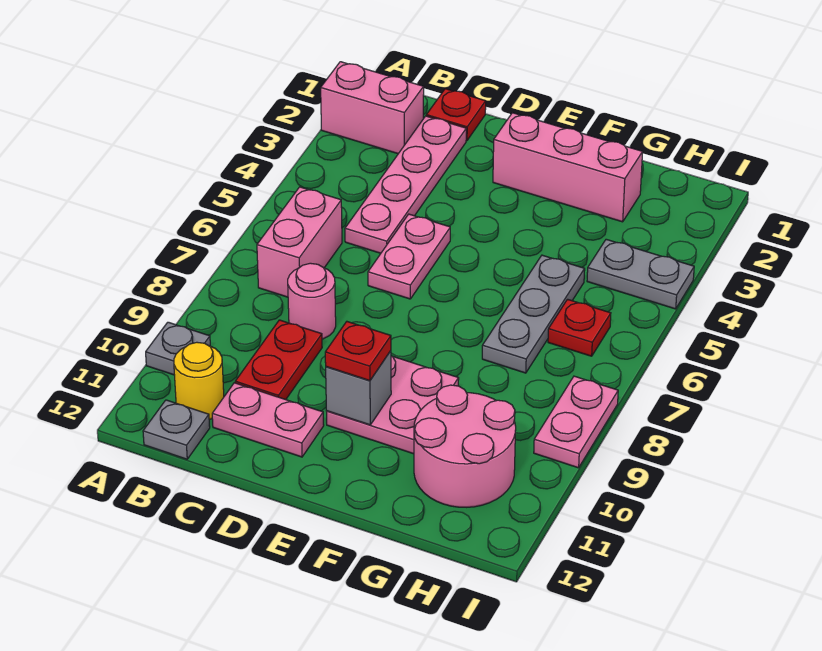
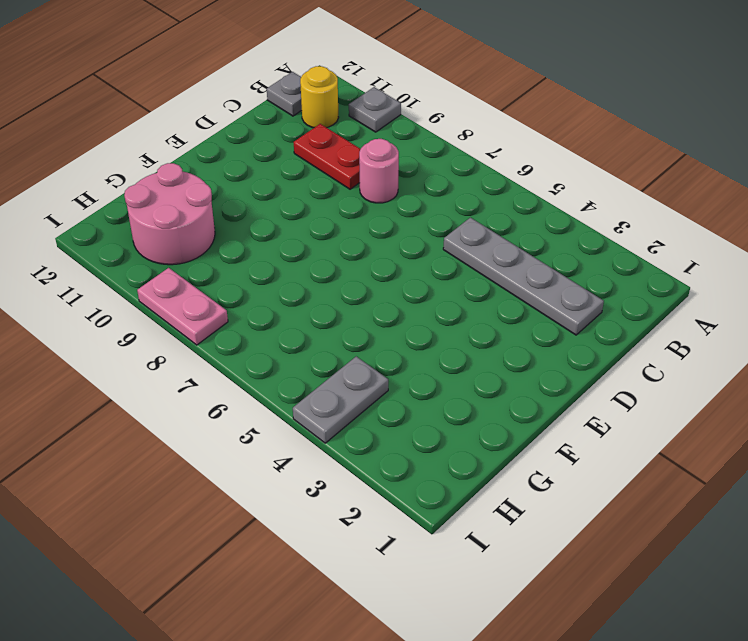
grey 1x4 plate [443,218,604,335] -> pink 1x4 plate [345,116,466,253]
none -> pink 1x2 brick [321,62,424,154]
none -> pink 1x2 brick [257,187,342,297]
none -> red 1x1 plate [426,89,486,141]

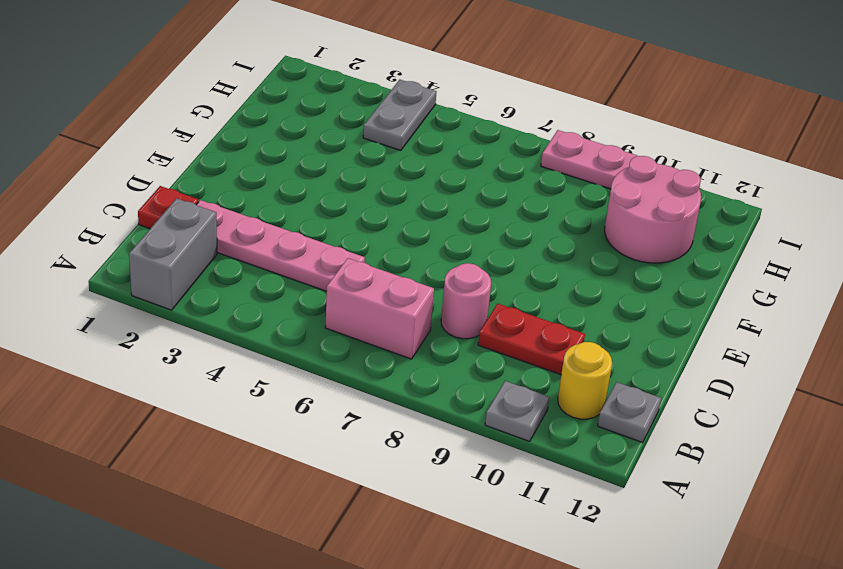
grey 1x2 brick [129,198,217,310] -> pink 1x2 brick [321,62,424,154]
none -> pink 1x2 plate [212,383,324,457]
none -> pink 1x2 plate [368,214,450,299]
none -> pink 1x3 brick [493,113,643,222]

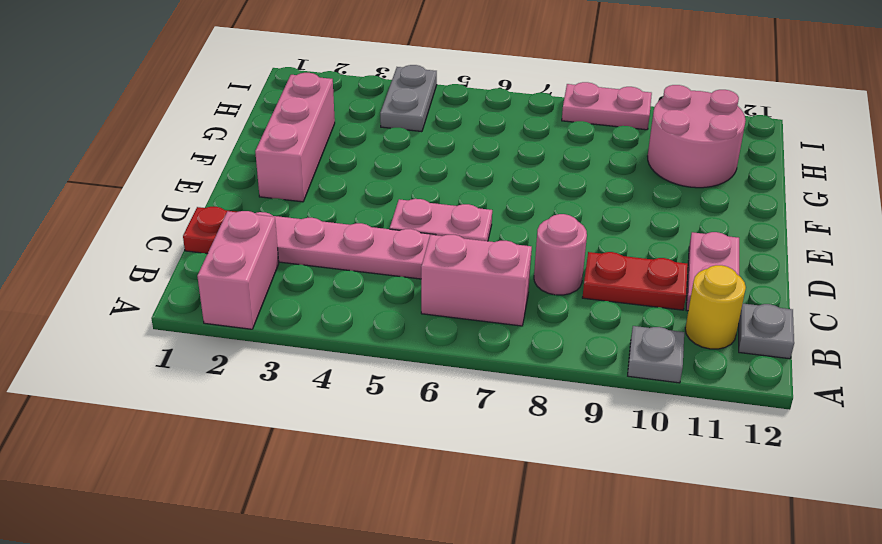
none -> pink 2x2 plate [327,356,459,454]
none -> grey 1x3 plate [482,255,585,373]
none -> red 1x1 plate [548,299,611,356]

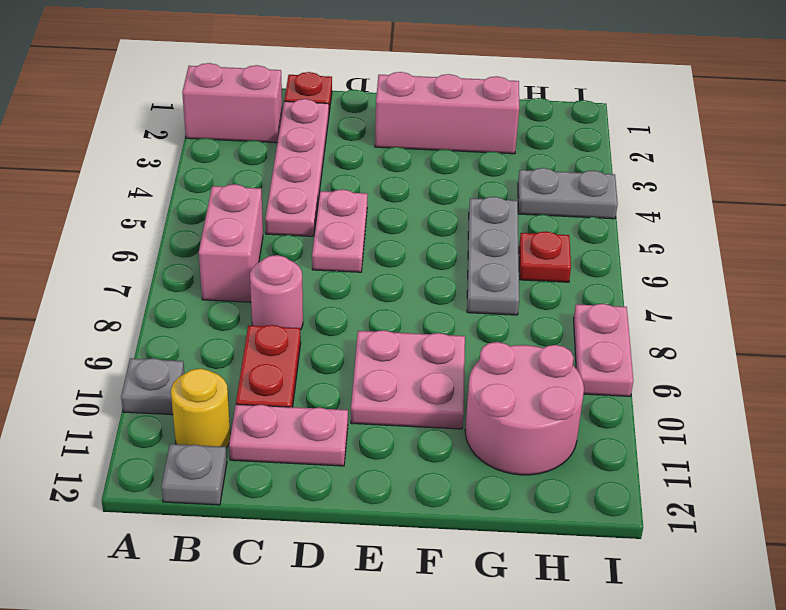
none -> grey 1x1 brick [326,351,391,425]
none -> red 1x1 plate [325,322,391,381]

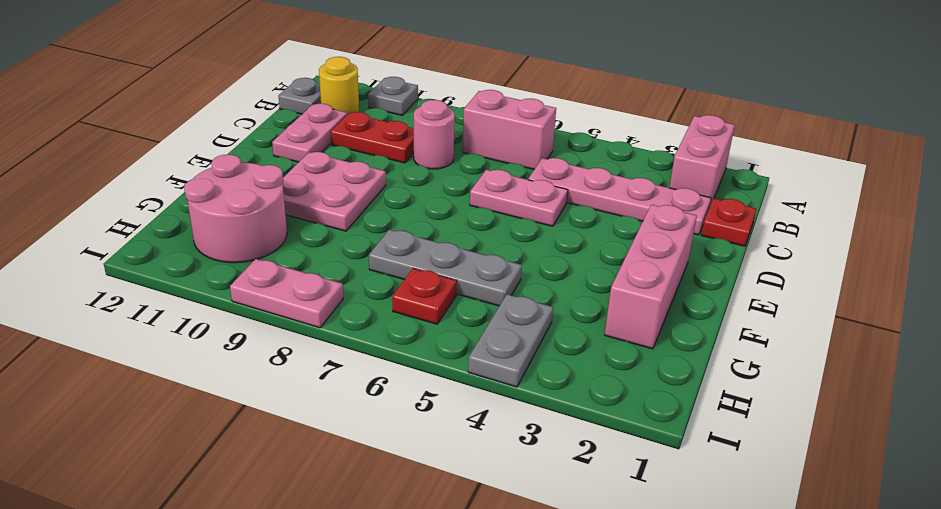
none -> grey 1x1 brick [326,351,391,425]
none -> red 1x1 plate [325,322,391,381]

